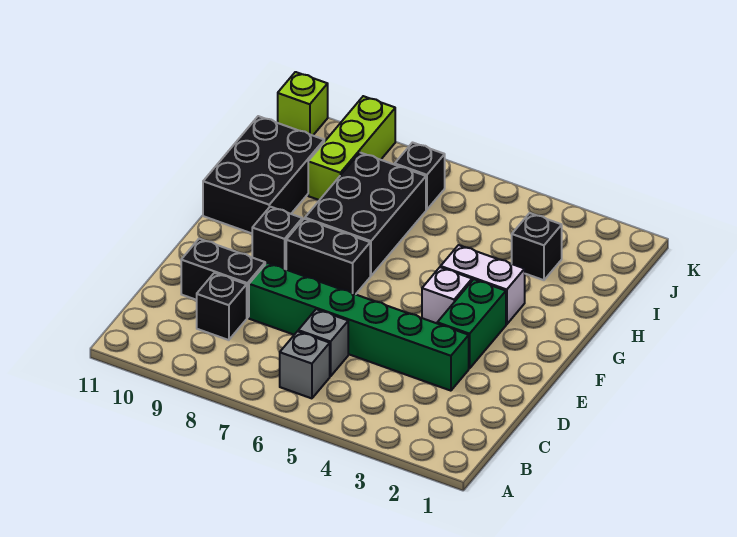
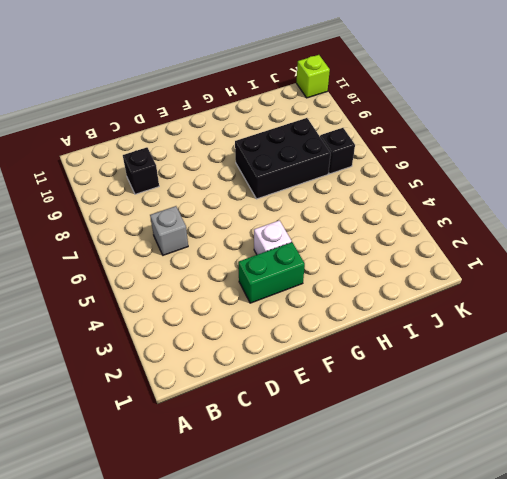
none -> grey 1x1 brick [280,331,330,398]
none -> green 1x6 brick [249,263,469,391]
none -> black 1x2 brick [181,239,265,318]

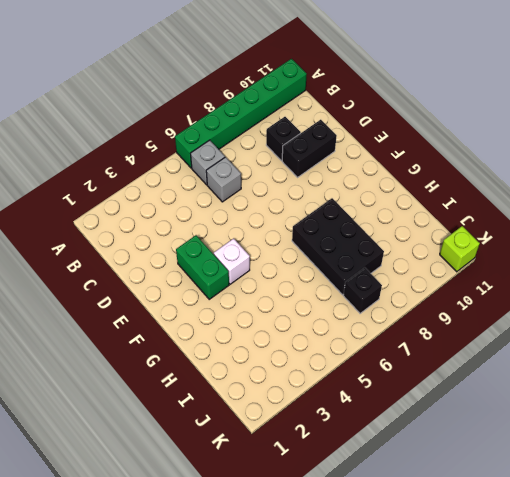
green 1x6 brick [175,59,307,168] -> green 1x6 brick moved to [249,263,469,391]
none -> black 1x2 brick [286,219,370,294]
none -> black 1x1 brick [252,207,302,269]
none -> white 1x2 brick [441,245,525,324]

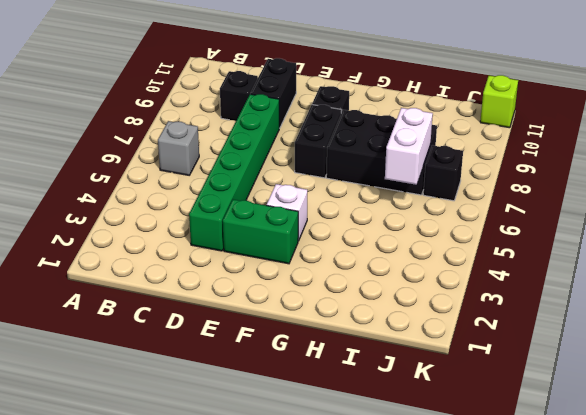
white 1x2 brick [385,108,433,185] -> white 1x2 brick moved to [441,245,525,324]
none -> grey 1x1 brick [298,309,348,376]
none -> black 2x3 brick [203,116,324,233]
none -> black 1x1 brick [512,213,562,280]

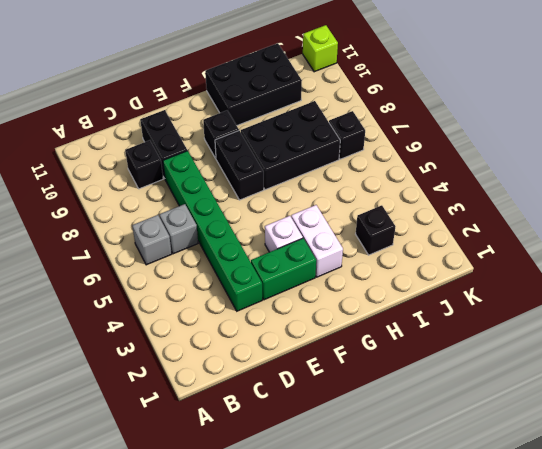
none -> lime 1x3 brick [308,96,395,200]

